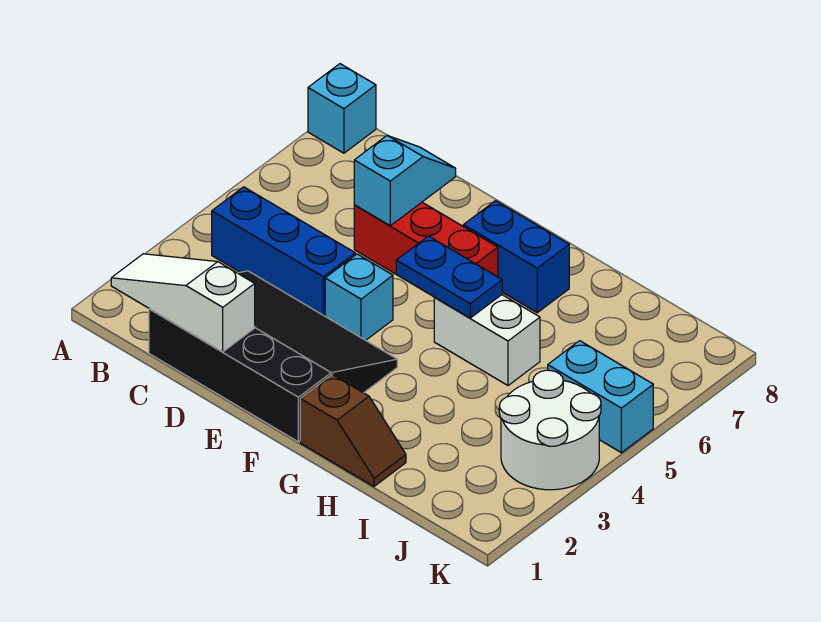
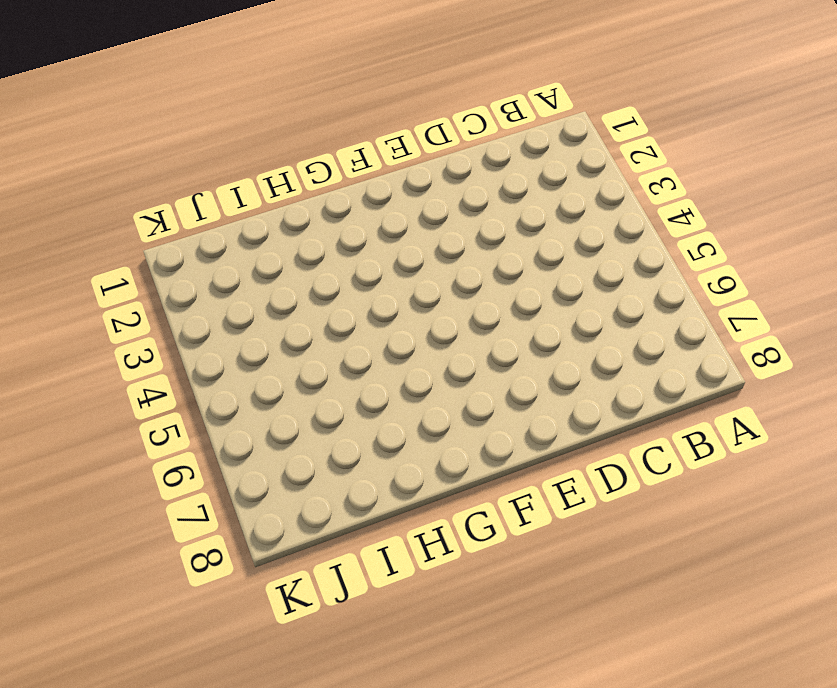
none -> cyan 1x1 brick [308,64,376,153]
none -> blue 1x3 brick [212,187,355,316]
none -> black 3x4 slope [149,271,397,442]

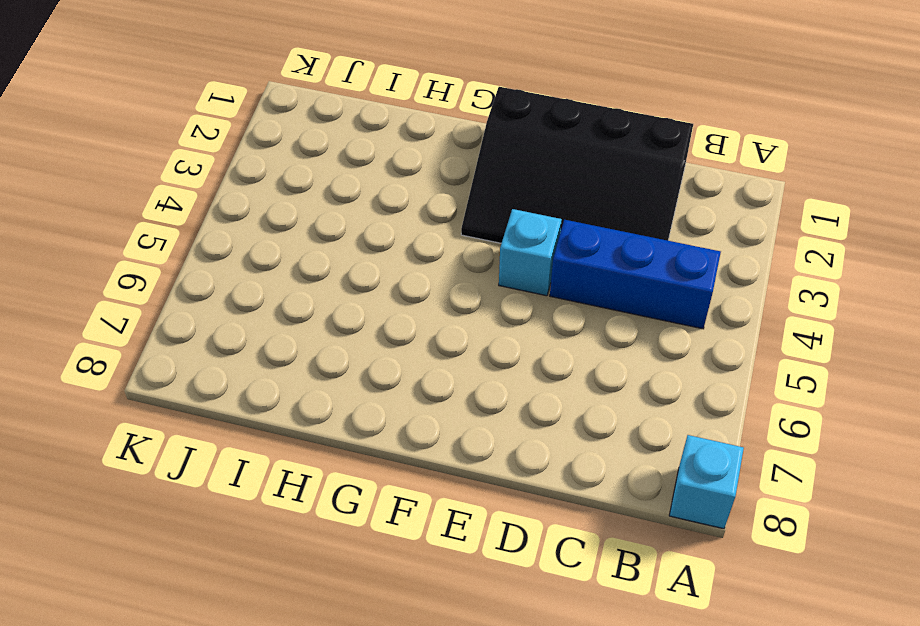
none -> red 1x3 brick [354,202,498,277]
none -> blue 1x2 brick [463,201,569,313]
none -> brown 1x2 slope [300,375,406,486]

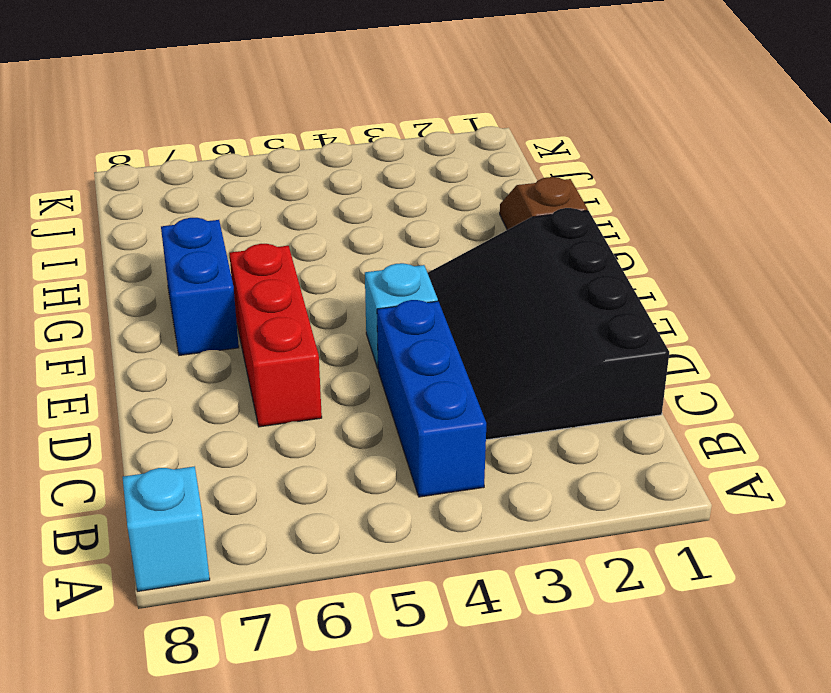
none -> white 1x2 brick [434,295,540,385]
none -> white 2x2 round brick [499,370,601,490]
none -> cyan 1x2 brick [548,341,653,453]

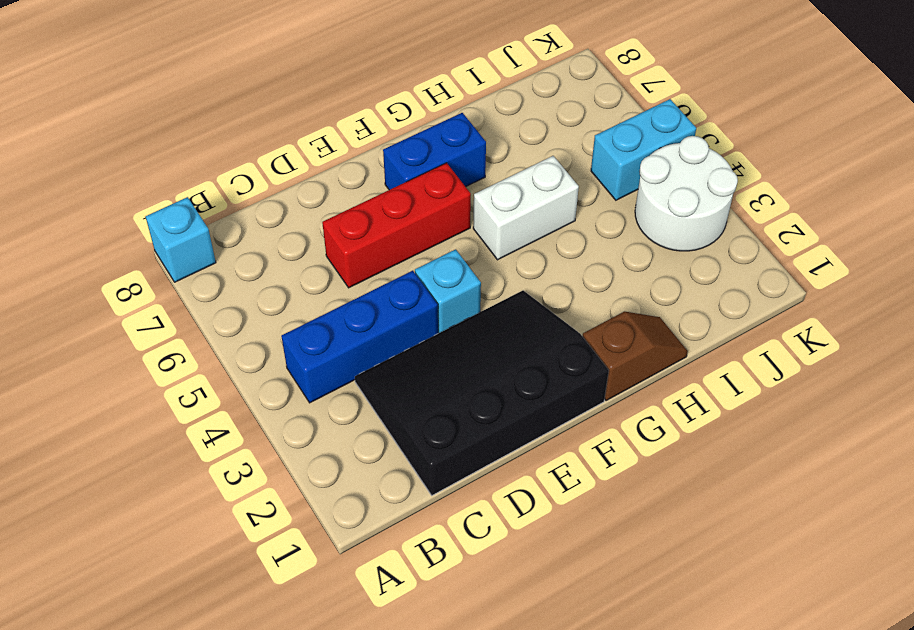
none -> white 1x3 slope [111,254,255,352]
none -> cyan 1x2 slope [354,135,456,226]
none -> blue 1x2 plate [396,236,502,318]

